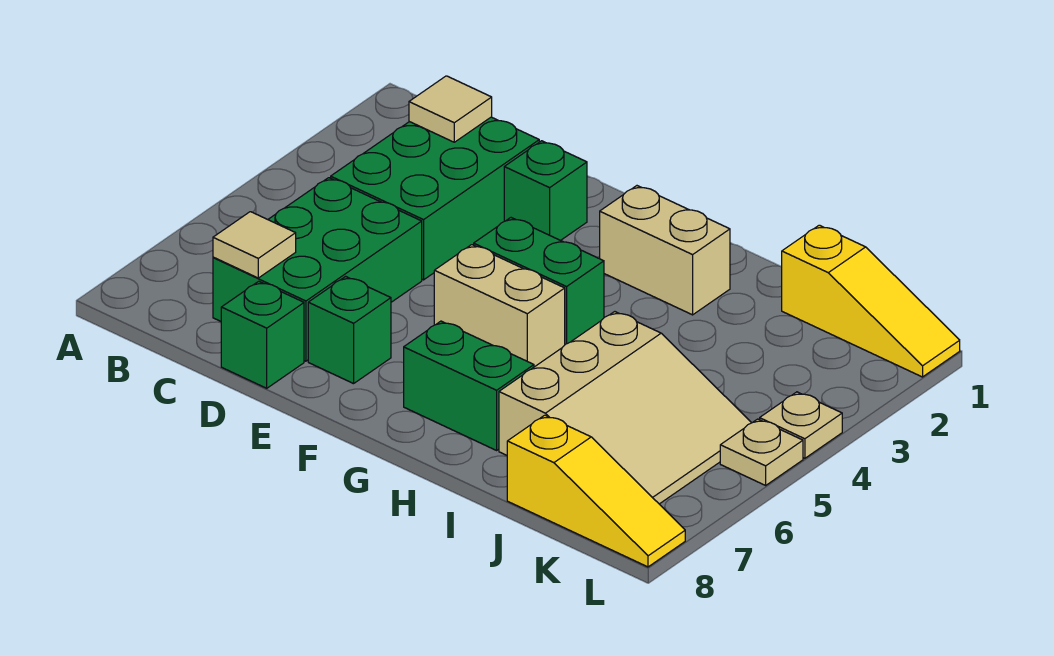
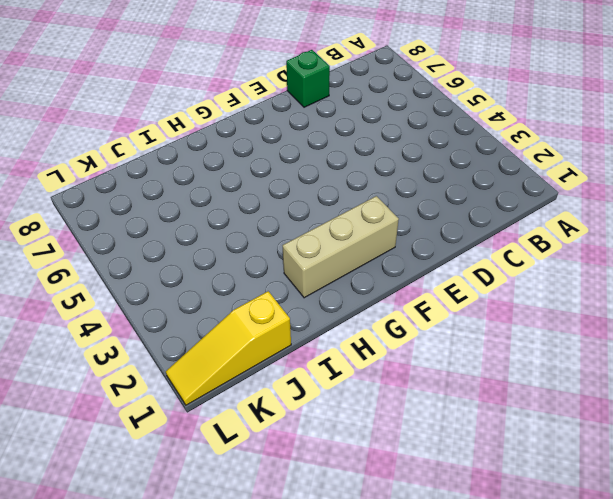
tan 1x3 brick [283,196,399,298] -> tan 1x2 brick [600,186,730,315]
none -> green 2x3 brick [331,117,539,280]
none -> green 2x3 brick [213,178,422,361]
none -> green 1x1 brick [504,141,587,241]

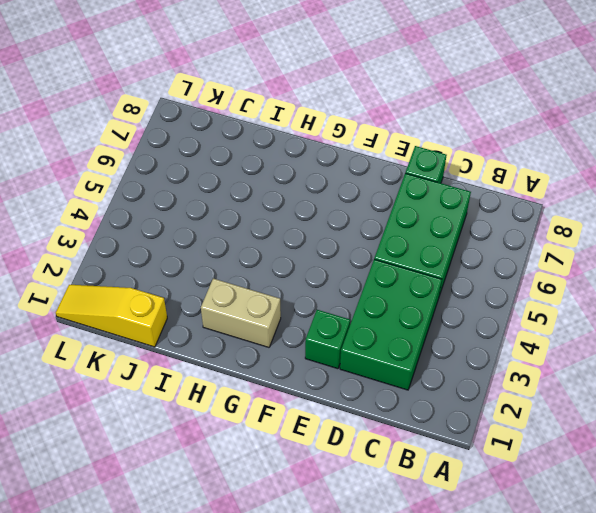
none -> green 1x1 brick [308,276,391,384]
none -> green 1x2 brick [474,218,604,344]
none -> tan 1x2 brick [434,245,565,367]

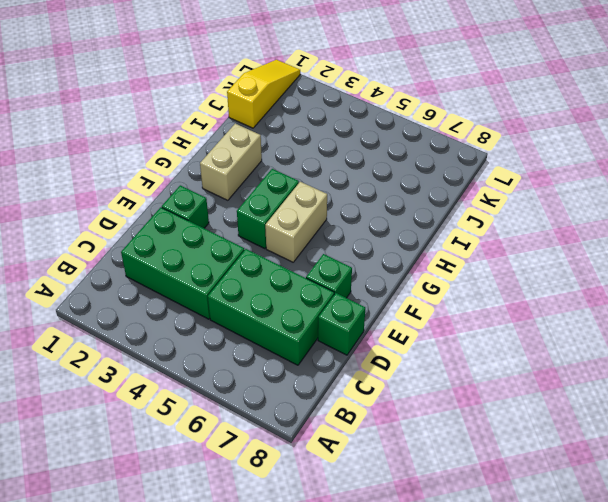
none -> green 1x2 brick [404,321,534,450]
none -> tan 3x3 slope [499,312,751,504]
none -> yellow 1x3 slope [507,415,685,567]

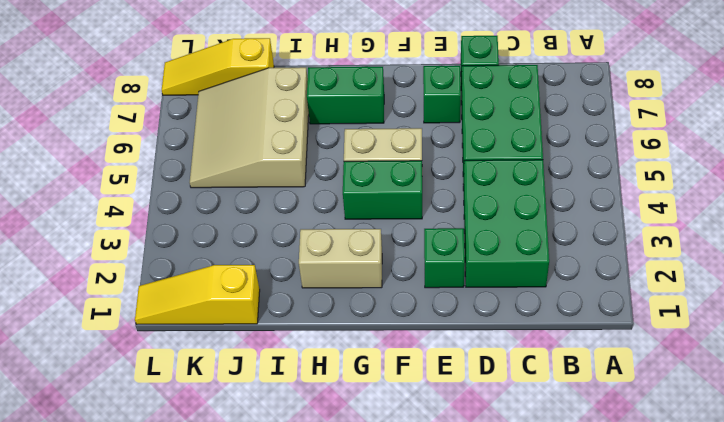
none -> tan 1x1 plate [760,392,842,458]
none -> tan 1x1 plate [720,419,803,485]
none -> tan 1x1 tile [409,76,492,142]

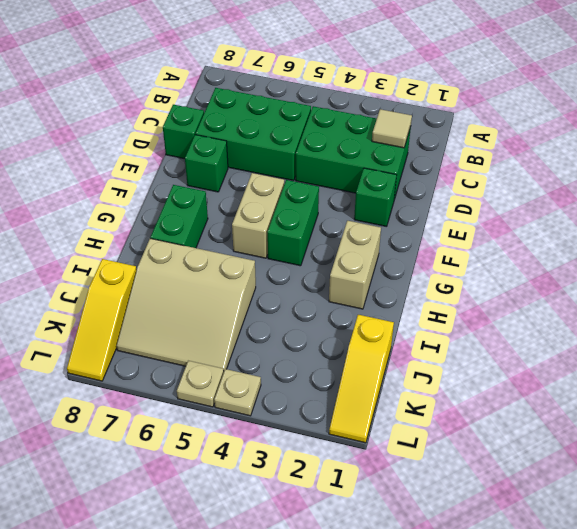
none -> tan 1x1 tile [213,212,296,278]

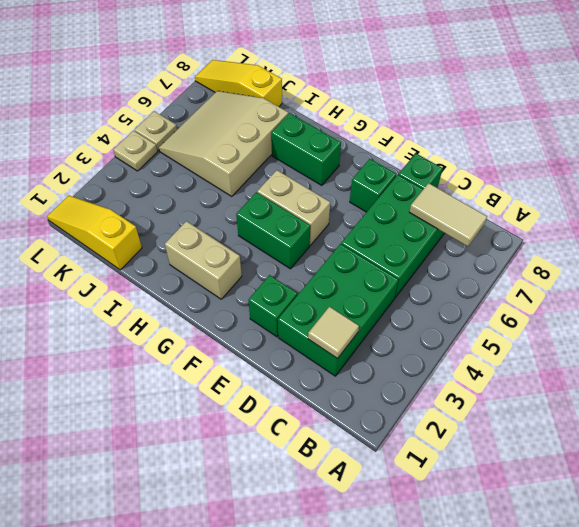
tan 1x2 tile [409,183,487,246] -> tan 1x1 tile [213,212,296,278]

